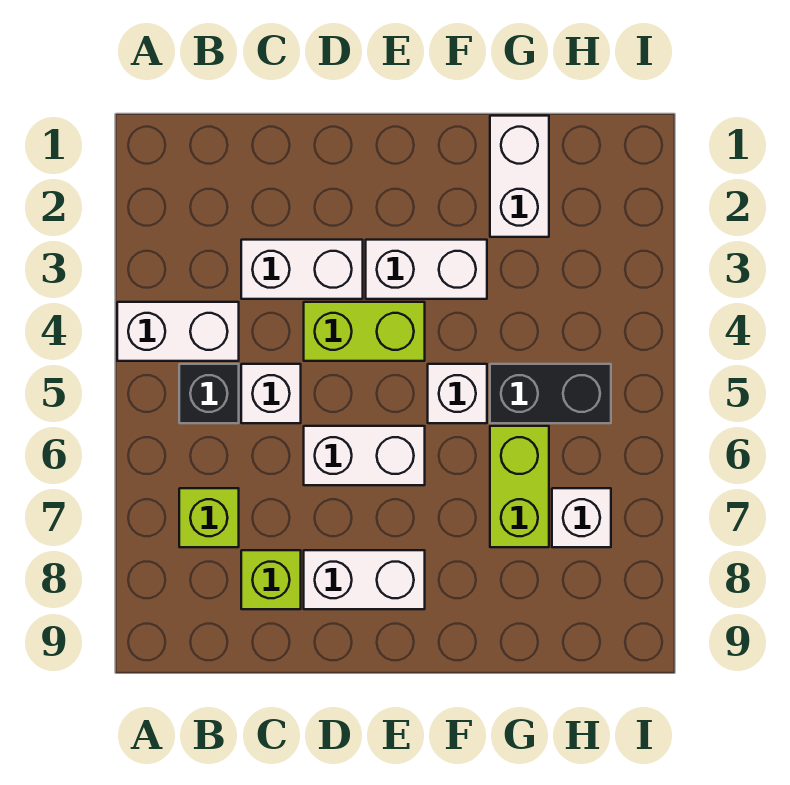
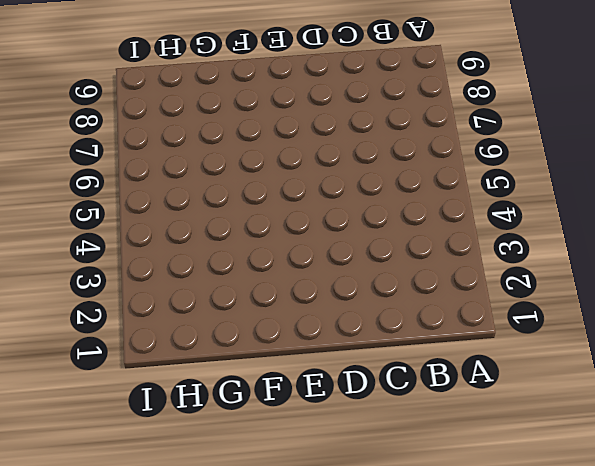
none -> white 1x2 brick [117,302,239,361]
none -> black 1x1 brick [179,364,239,423]
none -> lime 1x1 brick [179,488,239,547]

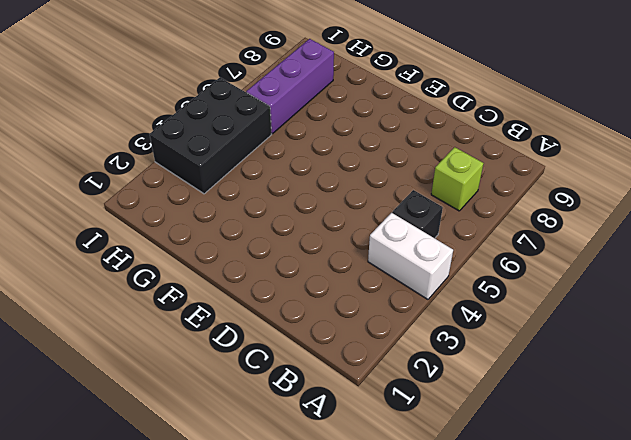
black 2x3 brick [150,78,272,194] -> black 1x2 brick [490,364,611,423]
purple 1x3 brick [246,39,334,134] -> white 1x1 brick [552,488,611,547]
none -> white 1x2 brick [241,240,363,299]
none -> white 1x1 brick [241,364,301,423]
none -> lime 1x1 brick [241,550,301,609]

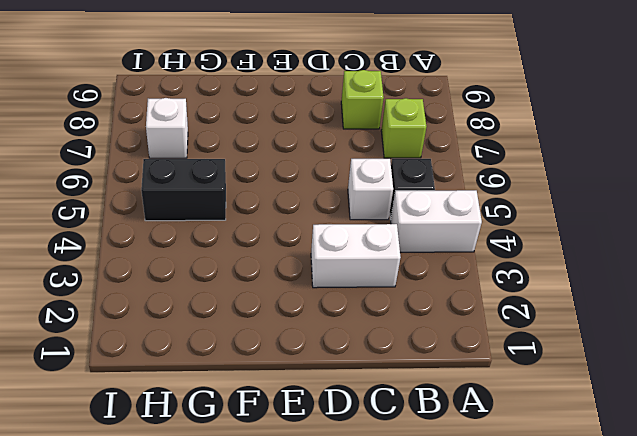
none -> lime 1x2 brick [304,302,425,361]
none -> white 1x2 brick [304,426,425,485]
none -> white 1x2 brick [304,550,425,609]

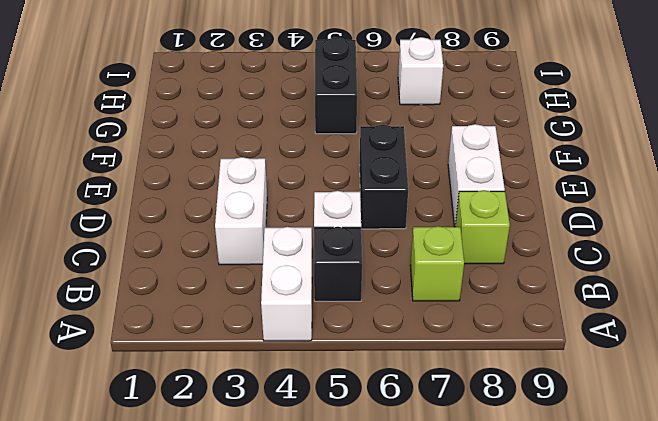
black 1x2 brick [360,125,408,229] -> white 1x2 brick [304,426,425,485]
none -> lime 1x2 brick [304,302,425,361]
none -> white 1x2 brick [366,240,487,299]
none -> white 1x1 brick [428,364,487,423]

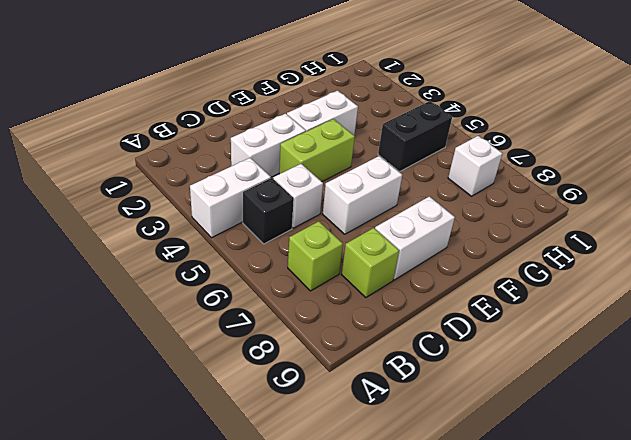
none -> white 1x1 brick [428,364,487,423]
none -> white 1x2 brick [490,116,549,237]
none -> lime 1x2 brick [490,426,549,547]

